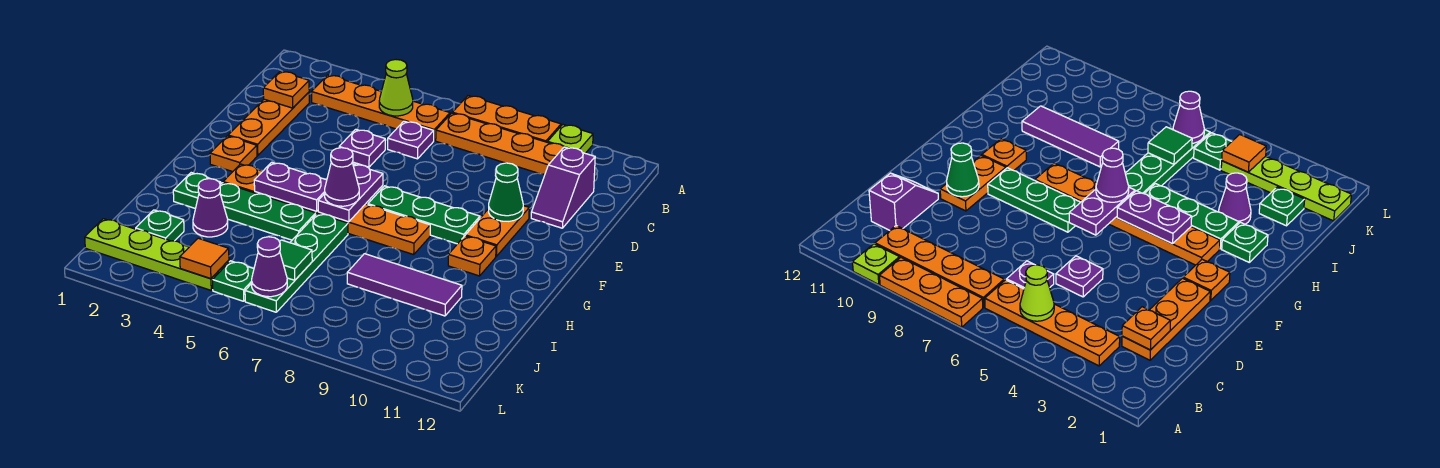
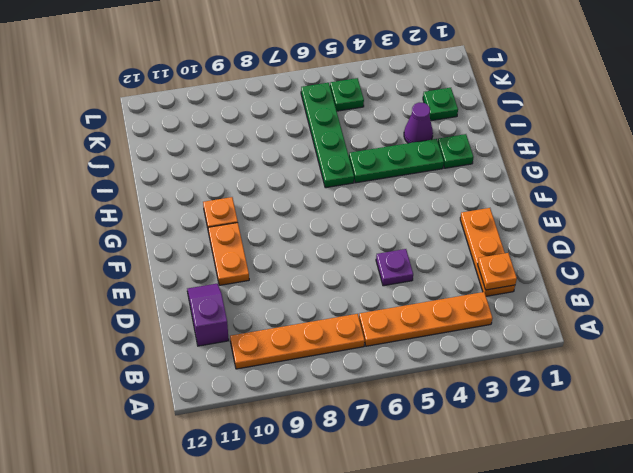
none -> orange 1x3 plate [452,96,561,142]
none -> lime 1x1 plate [548,125,593,153]
none -> purple 1x1 plate [388,121,434,159]
none -> orange 1x1 plate [210,136,257,172]

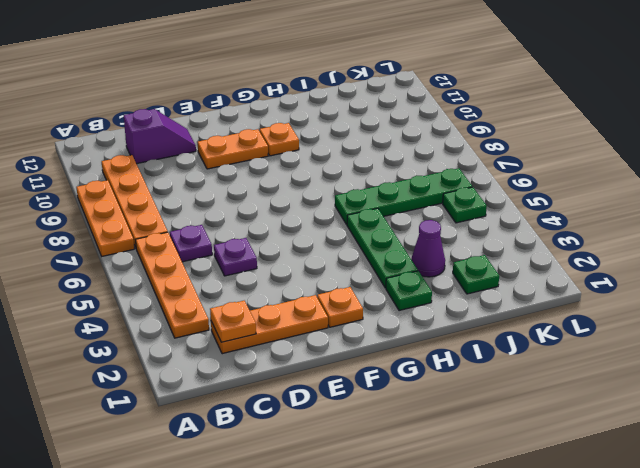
none -> lime 1x1 plate [548,125,593,153]
none -> green 1x3 plate [368,186,480,244]
none -> orange 1x6 plate [223,164,430,255]
none -> purple 1x3 tile [347,254,462,316]

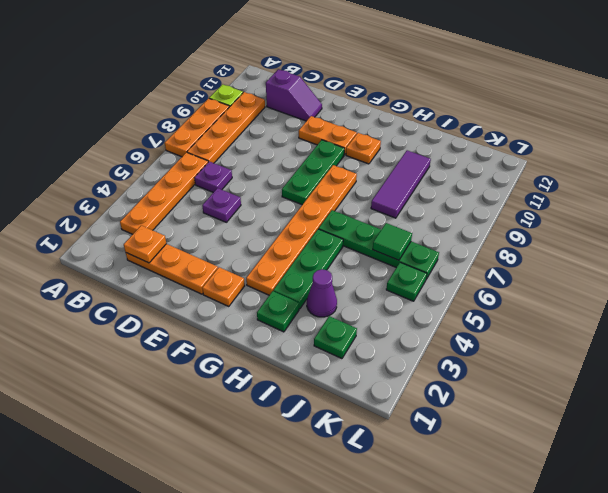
none -> lime 1x4 plate [85,219,229,290]
none -> lime 1x1 cone [379,60,413,116]
none -> green 1x1 cone [489,163,523,221]
none -> purple 1x2 plate [318,164,383,222]

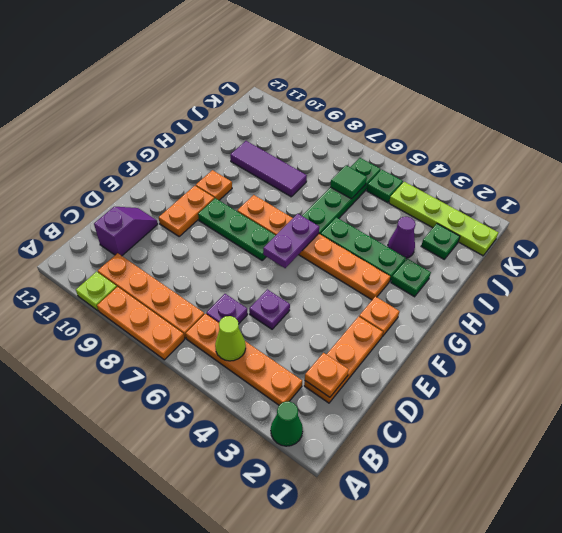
green 1x1 cone [271,401,303,446] -> green 1x1 cone moved to [489,163,523,221]
none -> purple 1x2 plate [254,162,327,211]
none -> orange 1x1 tile [180,238,229,279]
none -> purple 1x1 cone [252,237,287,297]
none -> purple 1x1 cone [325,148,359,206]

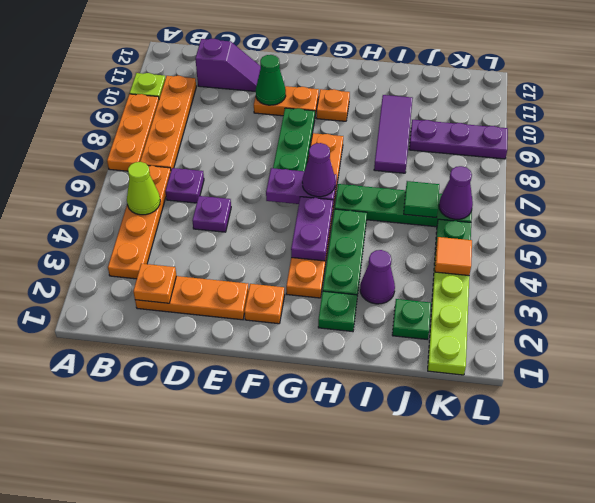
purple 1x3 plate [409,120,508,159] -> none

